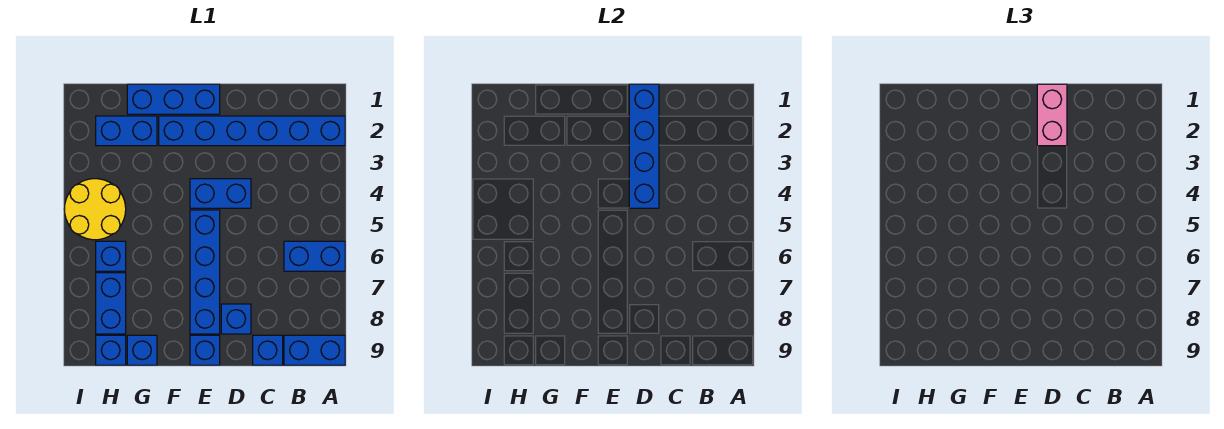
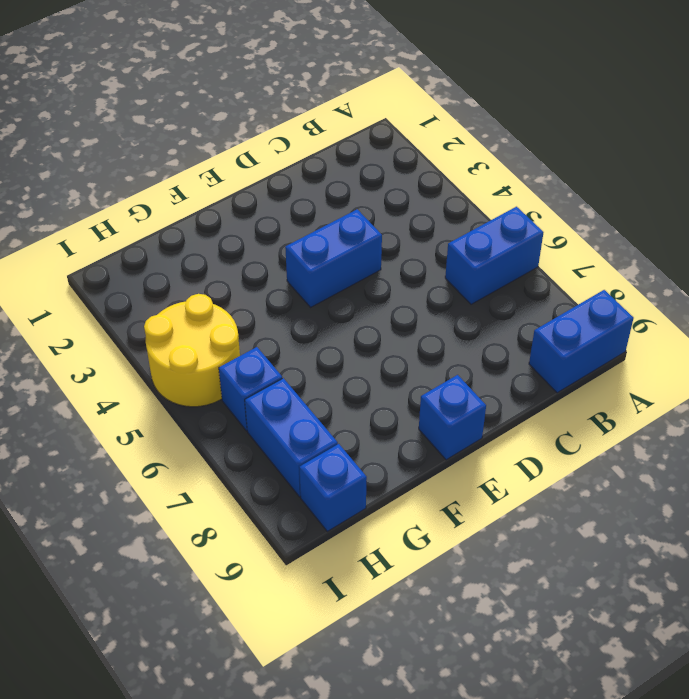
none -> blue 1x6 brick [159,116,345,146]
none -> blue 1x1 brick [253,335,283,365]
none -> blue 1x1 brick [221,304,251,334]

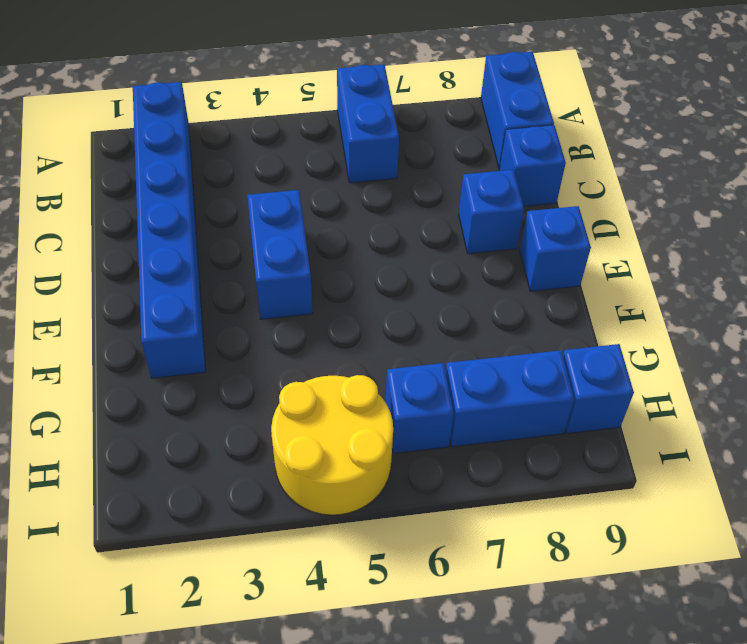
none -> blue 1x3 brick [127,84,220,114]
none -> blue 1x4 brick [190,210,220,334]
none -> blue 1x2 brick [96,116,157,146]

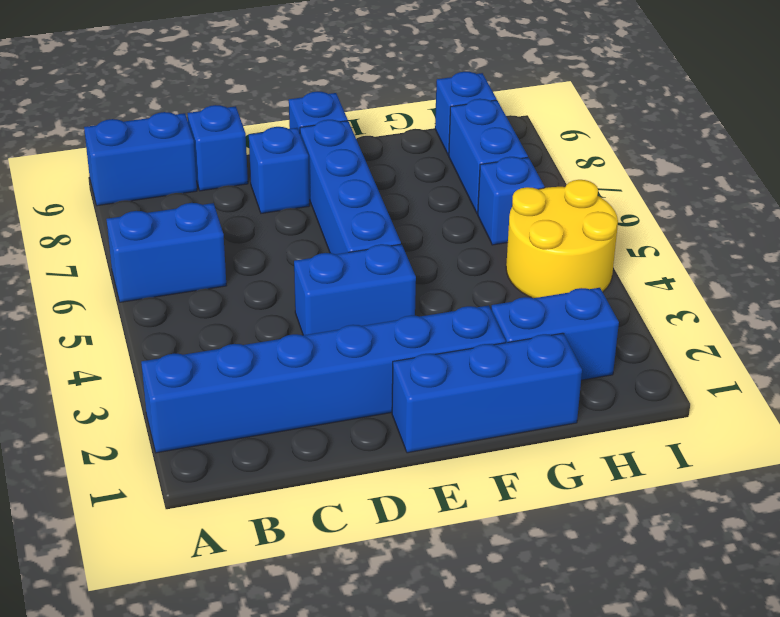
none -> blue 1x1 brick [127,335,157,365]
none -> blue 1x4 brick [629,84,659,208]
none -> pink 1x2 brick [1037,84,1067,146]

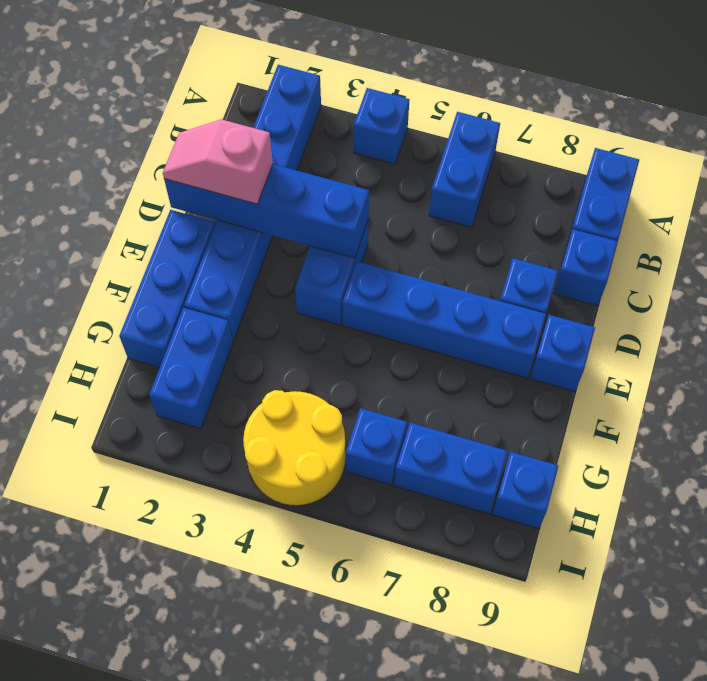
blue 1x1 brick [354,88,410,164] -> blue 1x1 brick moved to [127,335,157,365]
pink 1x2 slope [163,119,273,204] -> pink 1x2 brick [1037,84,1067,146]

